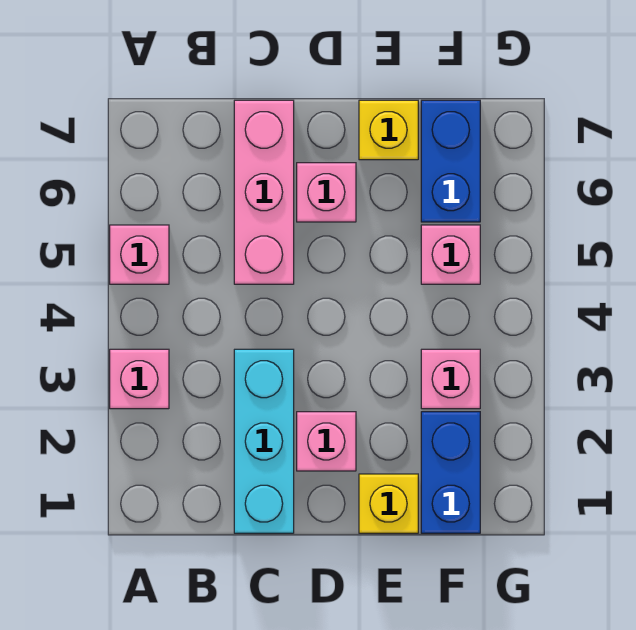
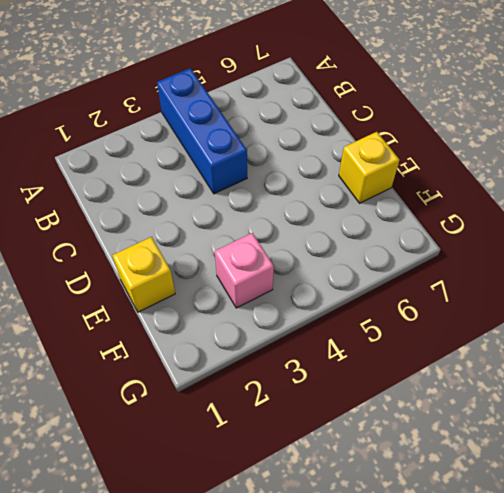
blue 1x3 brick [157,68,247,194] -> none
none -> pink 1x1 brick [110,349,169,409]
none -> pink 1x1 brick [110,225,169,284]
none -> cyan 1x3 brick [234,349,294,533]

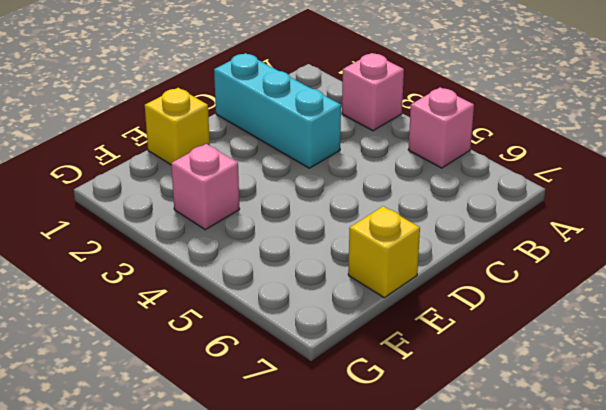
none -> pink 1x3 brick [234,100,294,284]
none -> pink 1x1 brick [297,412,356,471]
none -> pink 1x1 brick [297,163,356,222]

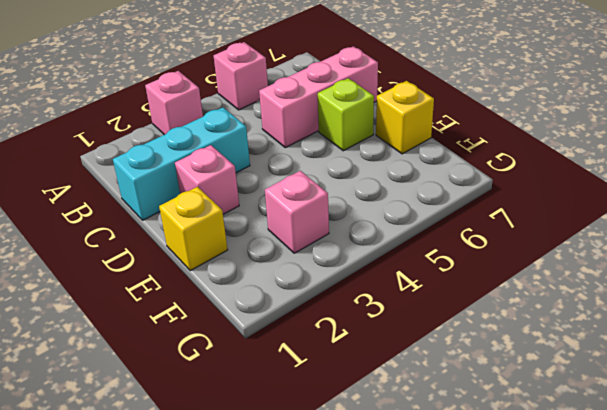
lime 1x1 brick [318,78,374,151] -> pink 1x1 brick [297,163,356,222]
none -> blue 1x2 brick [421,412,480,533]
none -> pink 1x1 brick [421,225,480,284]
none -> blue 1x2 brick [421,100,480,222]

